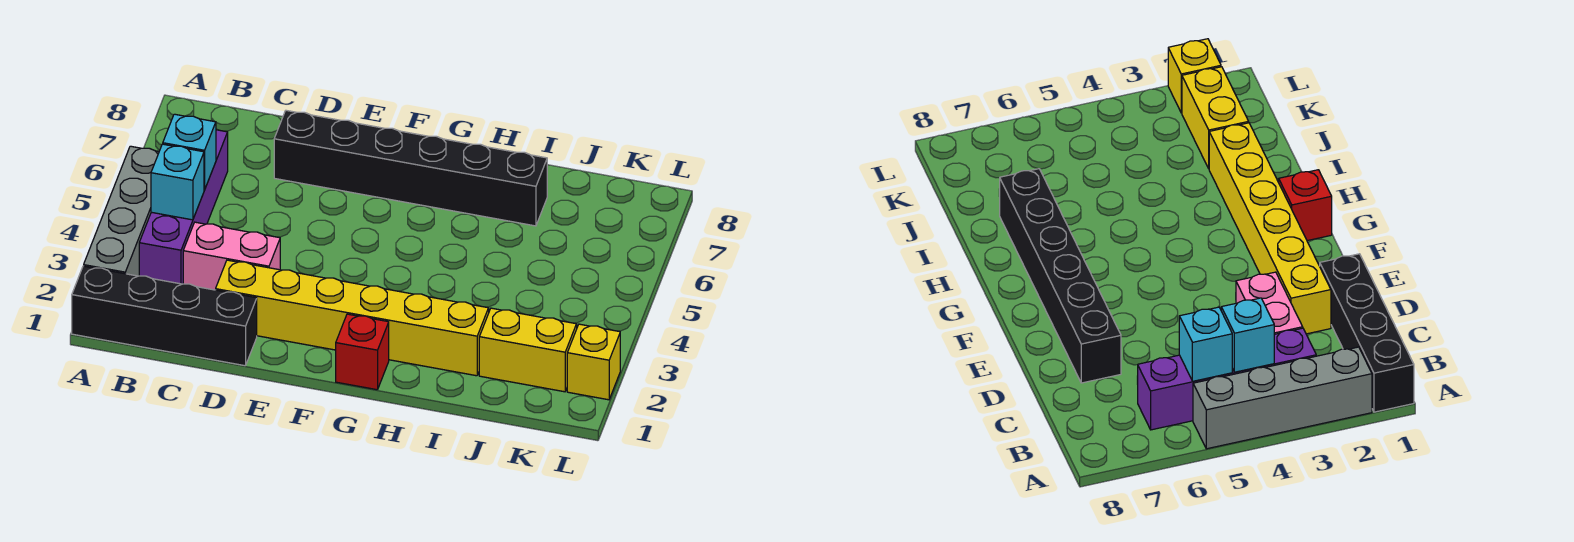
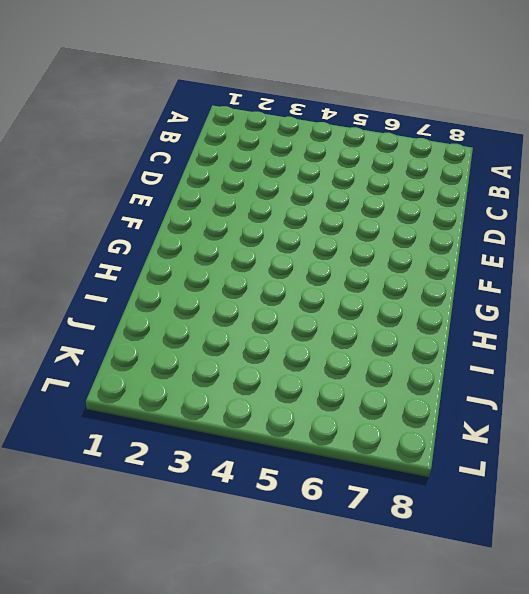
none -> black 1x4 brick [72,266,257,366]
none -> grey 1x4 brick [84,146,159,276]

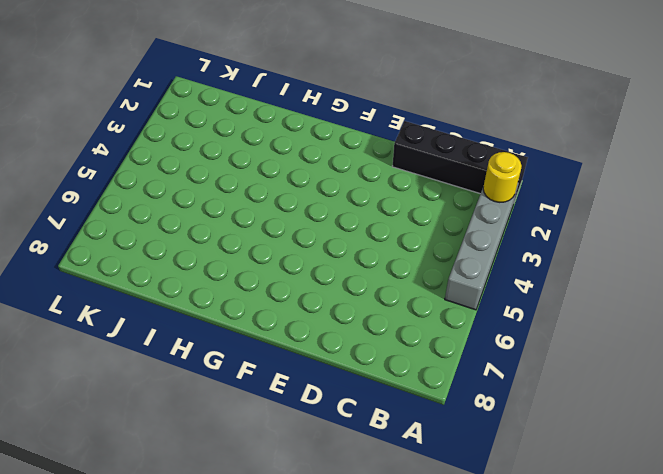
yellow 1x1 round brick [483,152,522,202] -> none
none -> purple 1x4 brick [139,130,228,284]
none -> pink 1x2 brick [183,222,280,290]

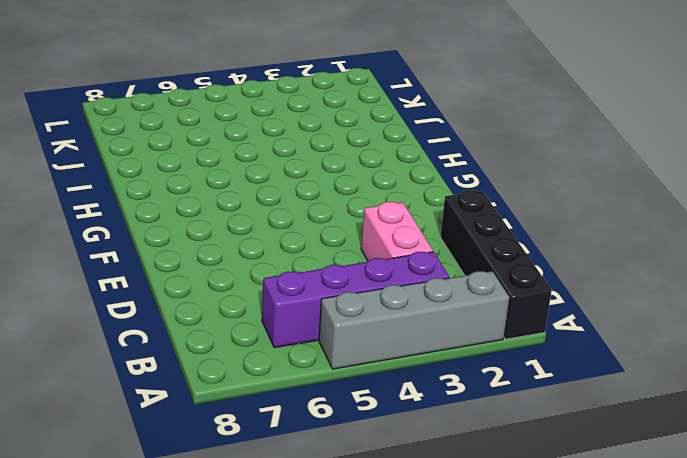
none -> yellow 1x6 brick [216,260,489,376]
none -> black 1x6 brick [274,110,547,226]

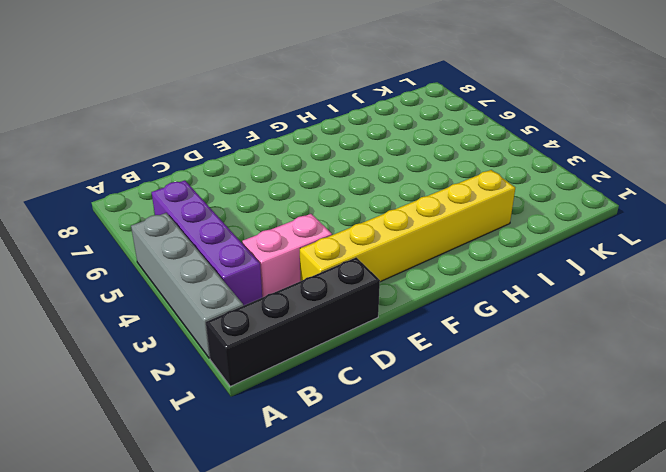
none -> black 1x6 brick [274,110,547,226]
none -> red 1x1 brick [336,314,389,390]

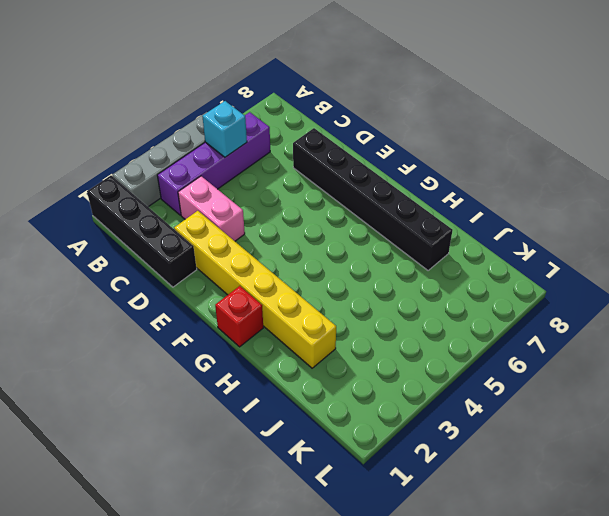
none -> yellow 1x2 brick [479,308,577,392]
none -> yellow 1x1 brick [567,324,620,400]

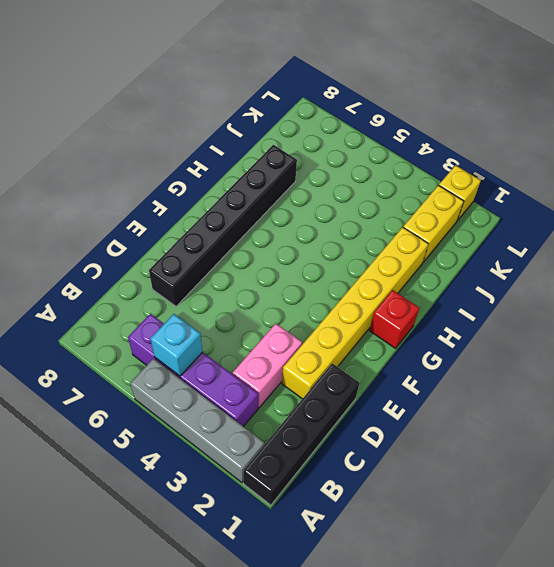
none -> cyan 1x1 brick [151,144,204,220]

